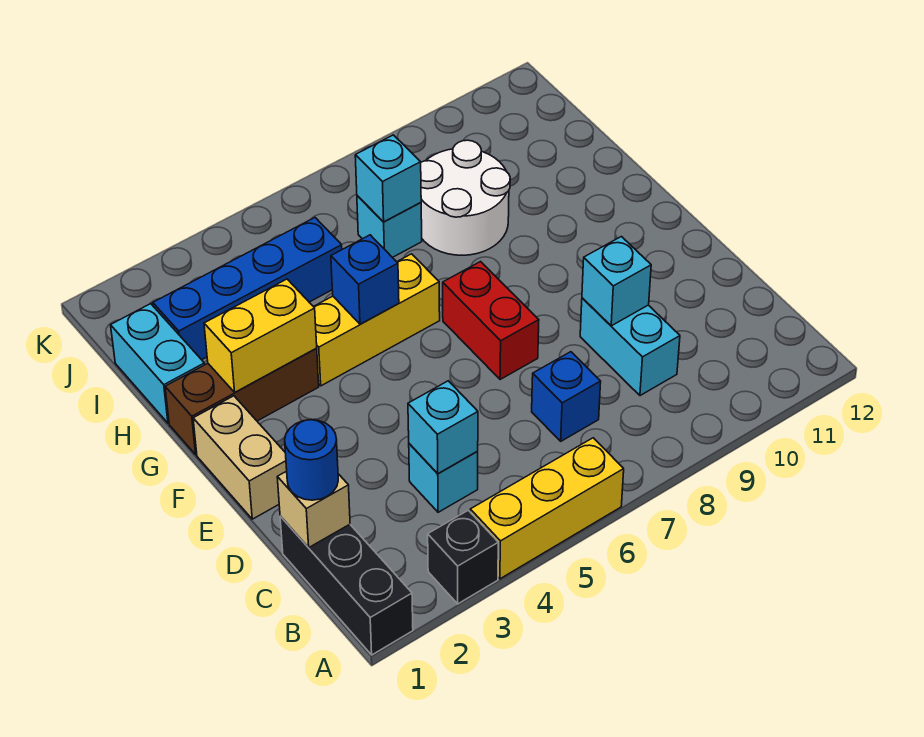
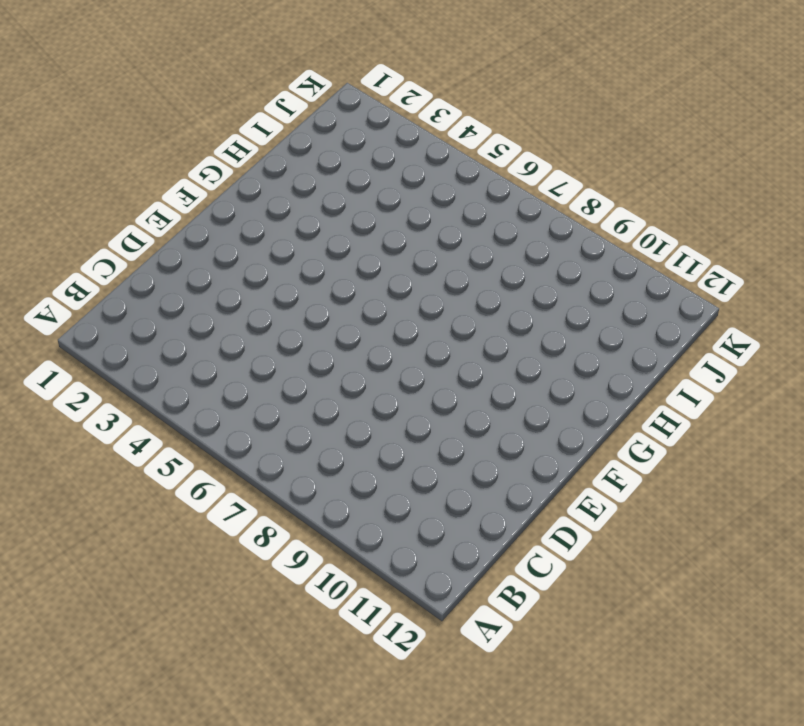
none -> black 1x3 brick [280,516,413,655]
none -> black 1x1 brick [428,510,498,604]
none -> yellow 1x3 brick [470,438,624,579]

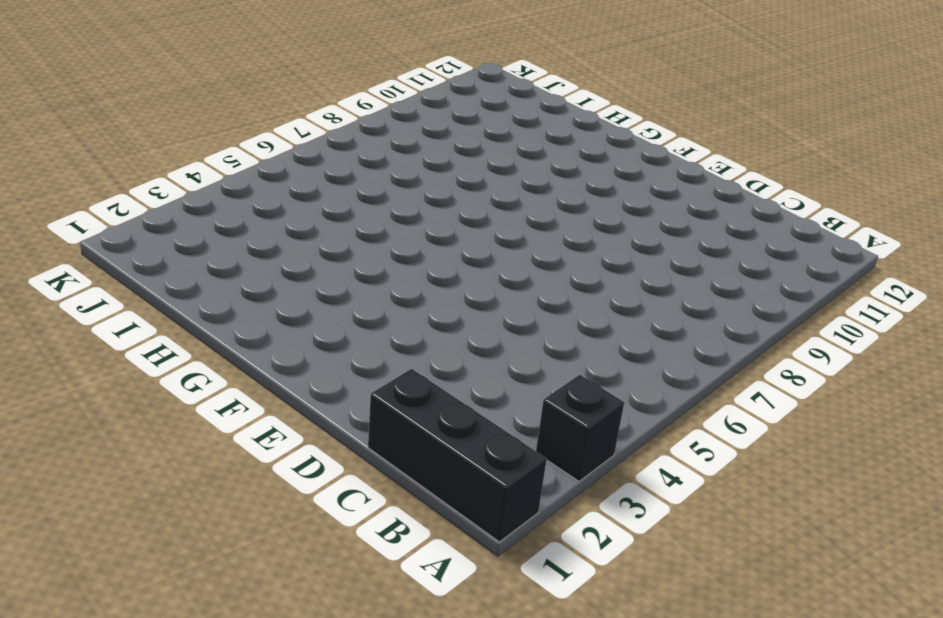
none -> yellow 1x3 brick [470,438,624,579]
none -> cyan 1x1 brick [409,444,478,512]
none -> blue 1x1 brick [532,352,601,441]

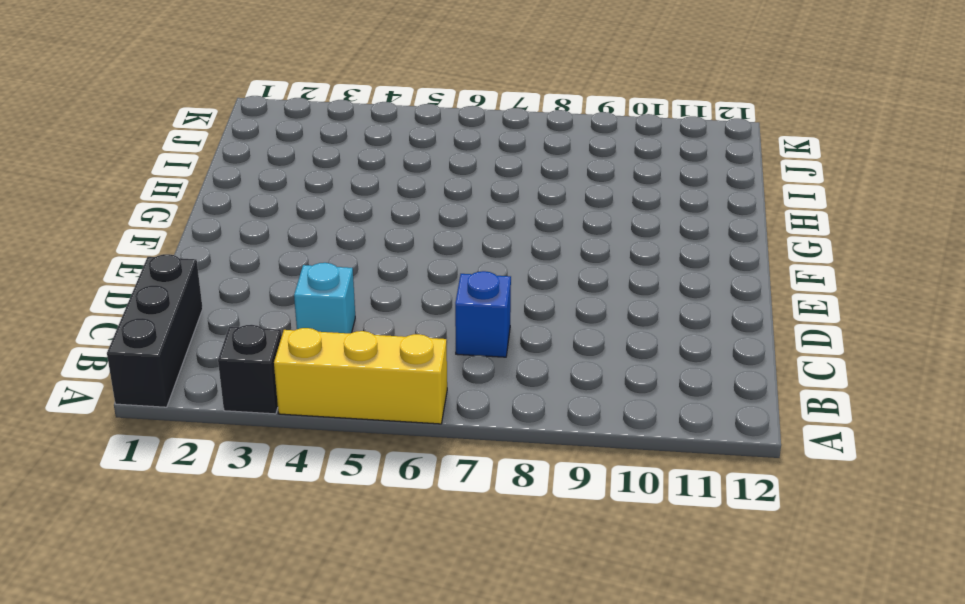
none -> cyan 1x2 brick [580,298,680,396]
none -> tan 1x2 brick [193,396,287,519]
none -> red 1x2 brick [443,262,539,380]

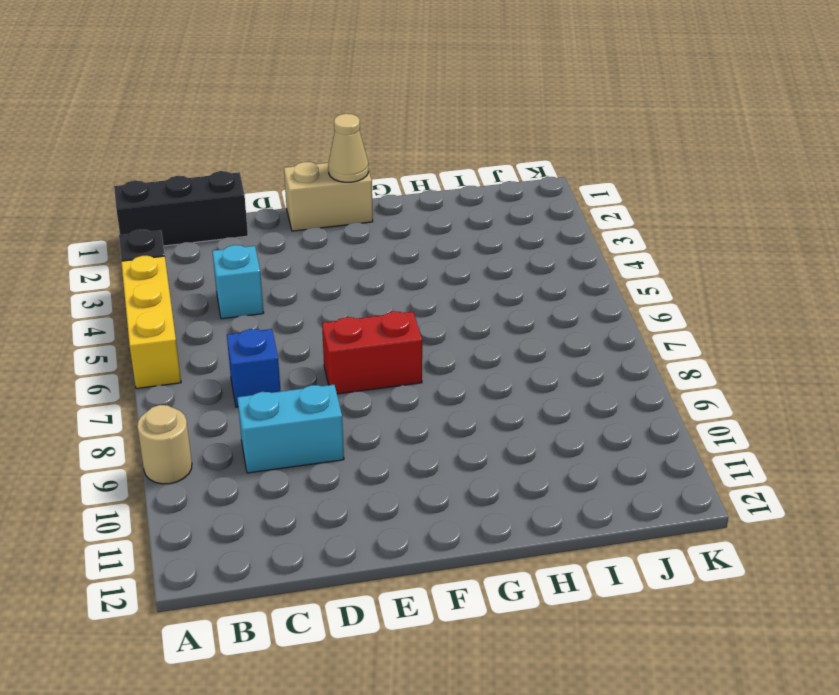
tan 1x1 round brick [137,405,192,484] -> none
tan 1x1 cone [328,114,368,182] -> none
none -> brown 1x3 brick [165,348,319,455]
none -> yellow 1x3 brick [314,254,440,386]
none -> cyan 1x2 brick [111,304,205,423]

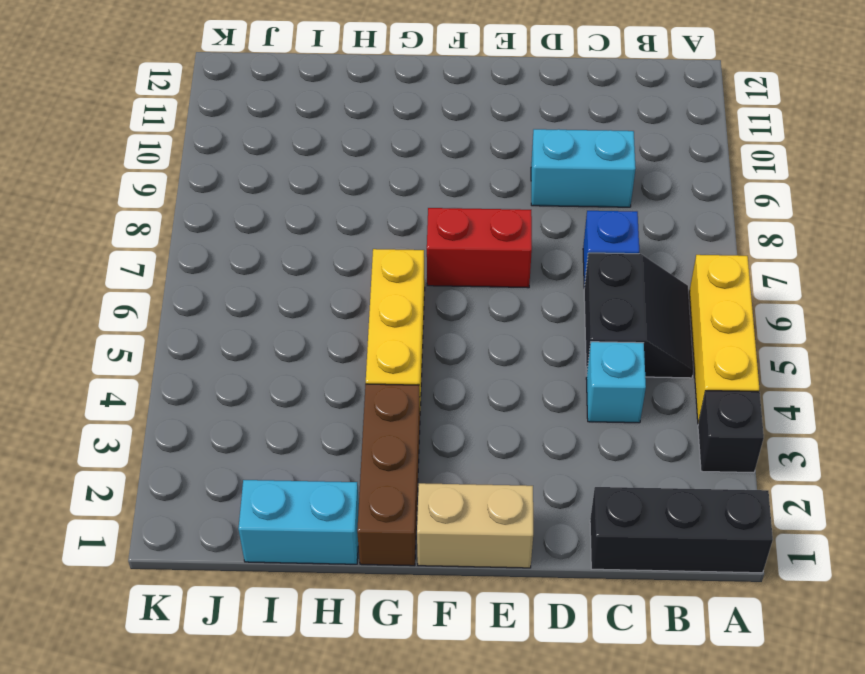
black 2x2 slope [584,253,693,378] -> none
none -> white 2x2 round brick [421,140,510,255]
none -> blue 1x4 brick [153,218,342,360]
none -> cyan 1x1 brick [357,196,422,258]

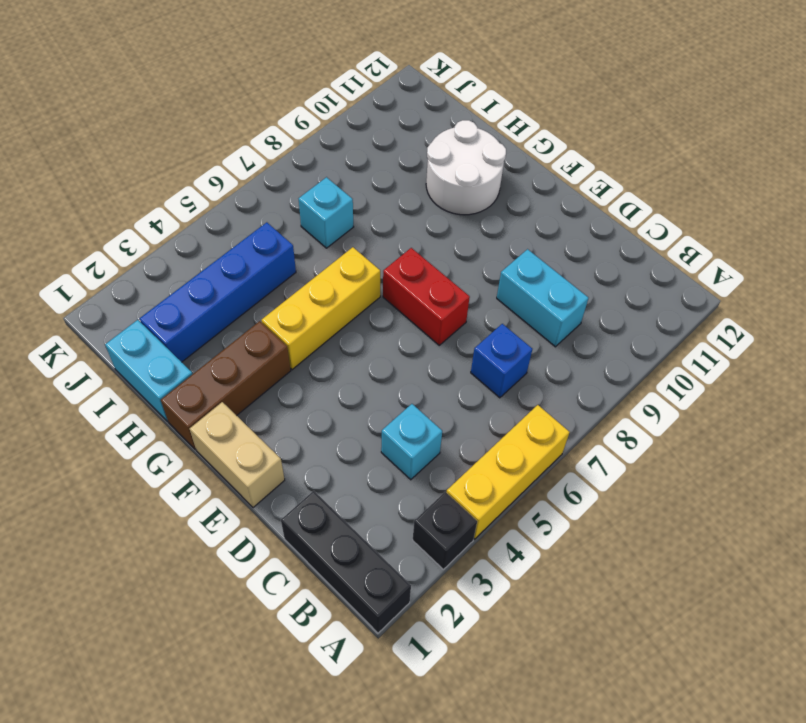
white 2x2 round brick [426,120,506,215] -> white 2x2 round brick moved to [421,140,510,255]
none -> tan 1x1 brick [277,471,350,548]
none -> cyan 1x1 brick [408,381,478,474]
none -> cyan 1x1 brick [582,237,651,326]

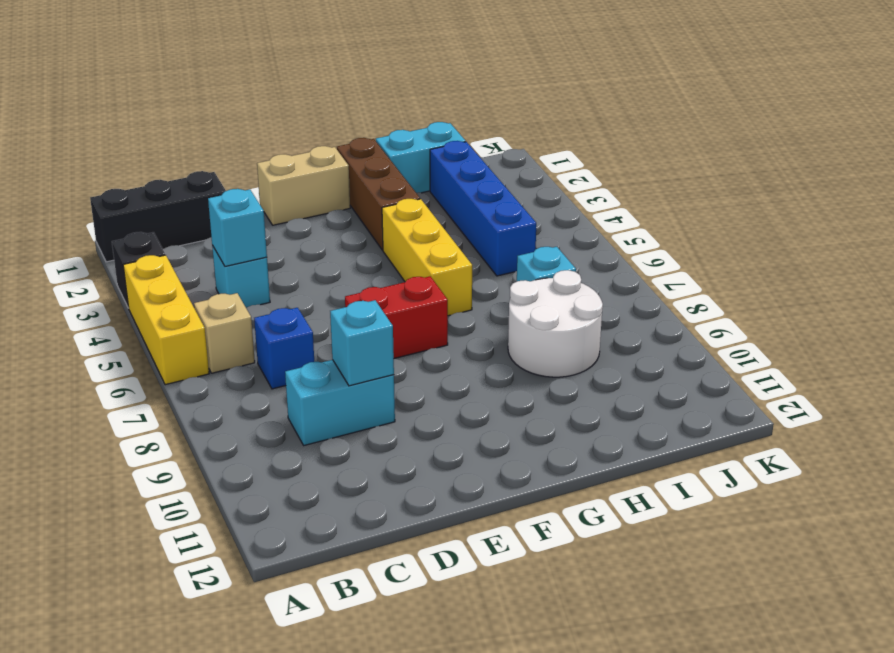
tan 1x1 brick [194,293,255,373] -> tan 1x1 brick moved to [277,471,350,548]
none -> yellow 1x2 brick [204,279,317,392]
none -> blue 1x1 brick [331,235,399,324]
none -> cyan 1x1 brick [355,135,421,222]

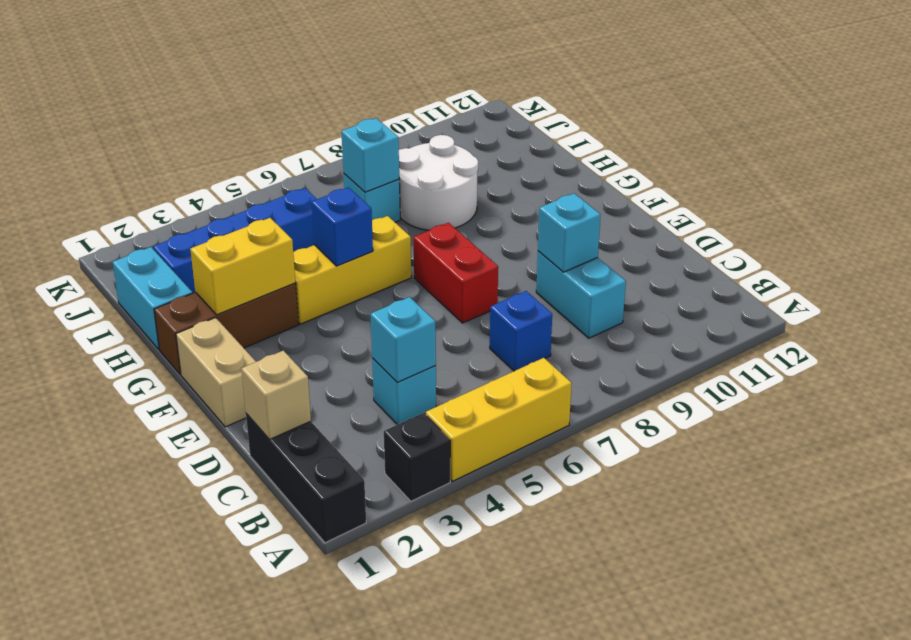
none -> blue 1x1 round brick [285,420,338,500]

